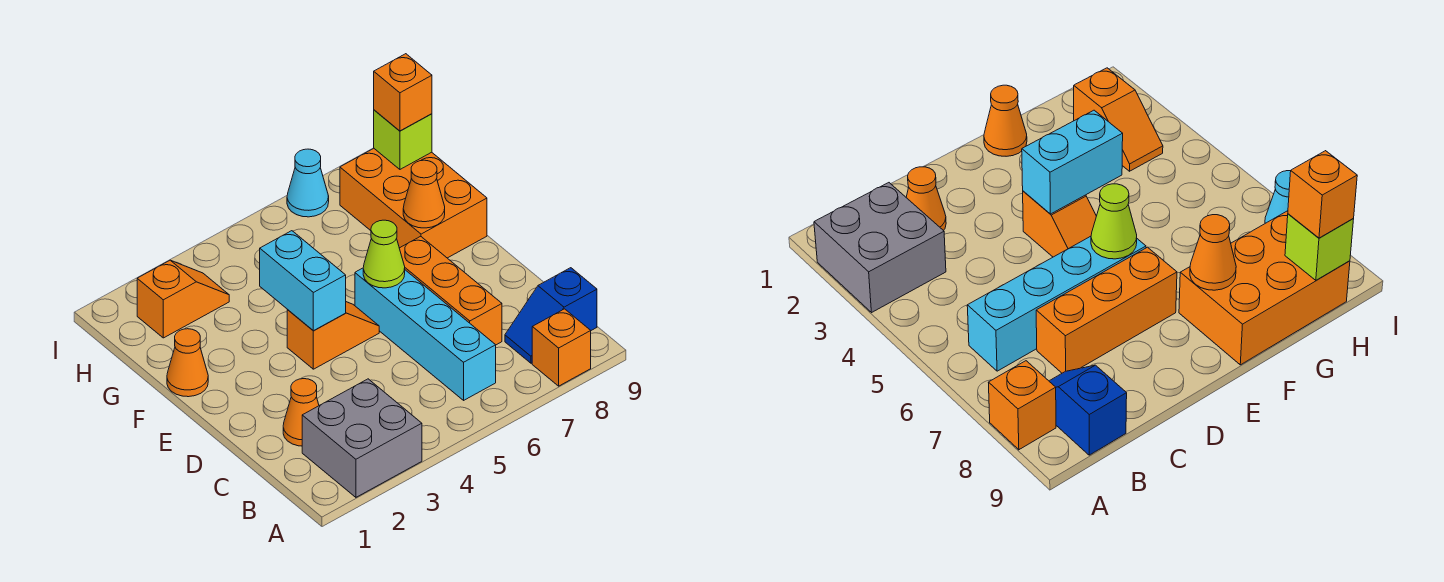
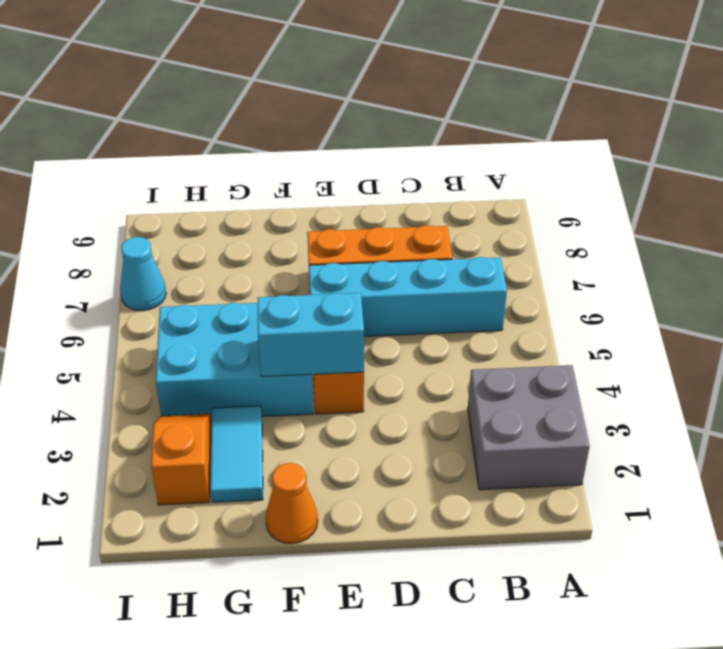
cyan 2x3 brick [156,303,313,419] -> none
cyan 1x2 tile [210,406,263,502] -> none
none -> orange 1x1 brick [532,309,591,386]
none -> blue 1x2 slope [505,268,597,363]
none -> orange 1x1 cone [283,379,319,446]

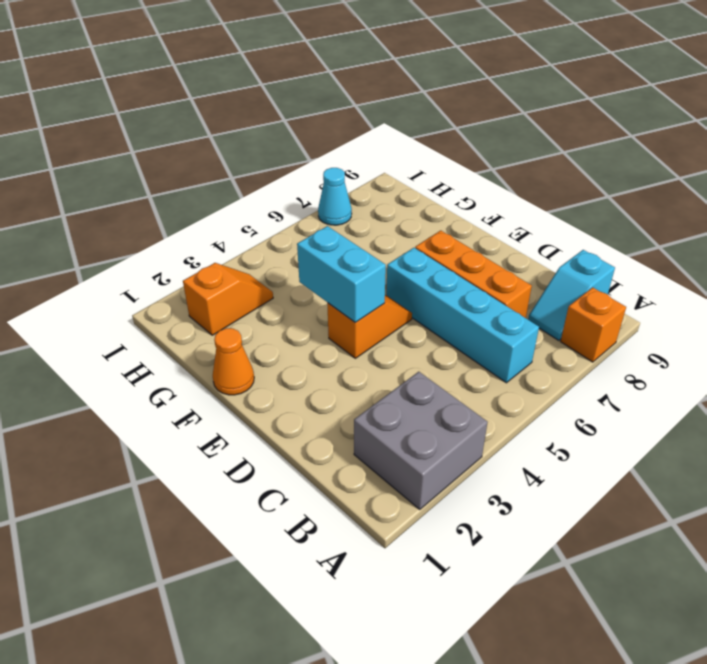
cyan 1x2 slope [528,250,615,341] -> blue 1x2 slope [505,268,597,363]
none -> orange 1x1 cone [283,379,319,446]
none -> orange 2x3 brick [340,149,487,258]
none -> lime 1x1 cone [363,220,405,288]

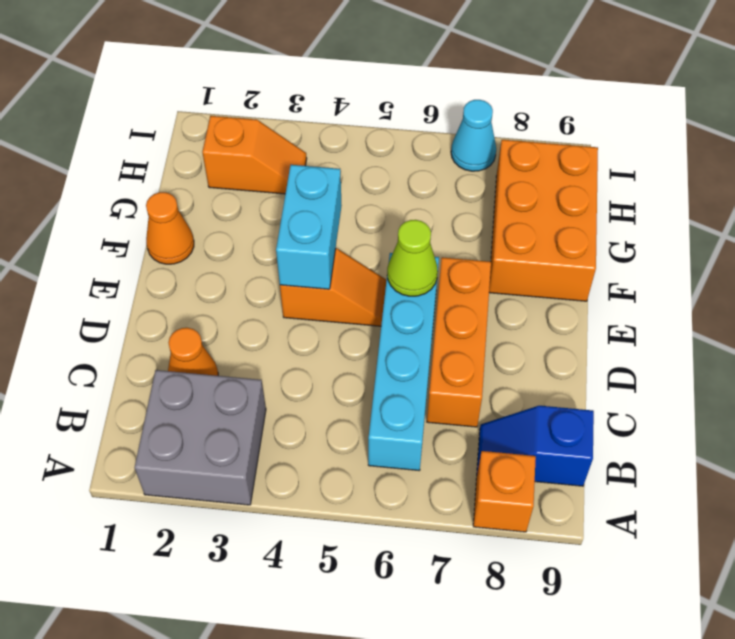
none -> orange 1x1 cone [403,160,445,228]
none -> lime 1x1 brick [374,110,432,169]
none -> orange 1x1 brick [374,54,432,131]

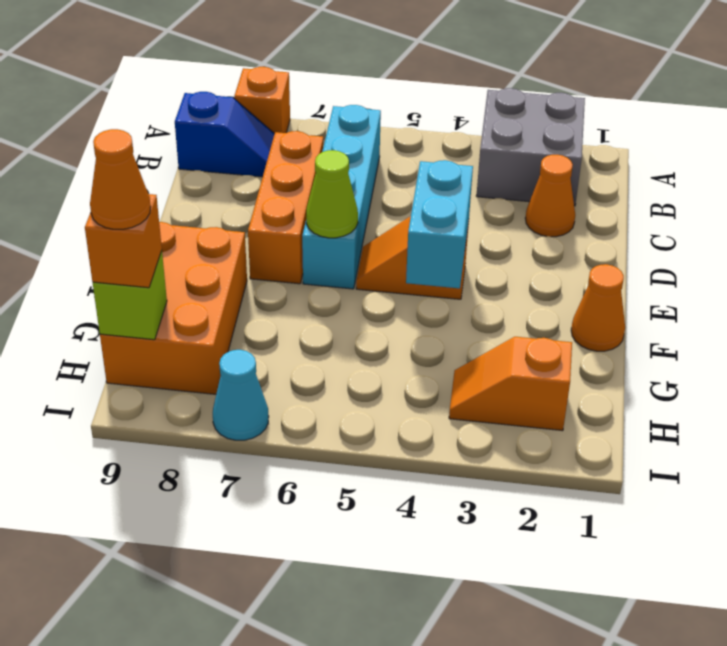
orange 1x1 cone [90,129,151,229] -> orange 1x1 cone moved to [403,160,445,228]

